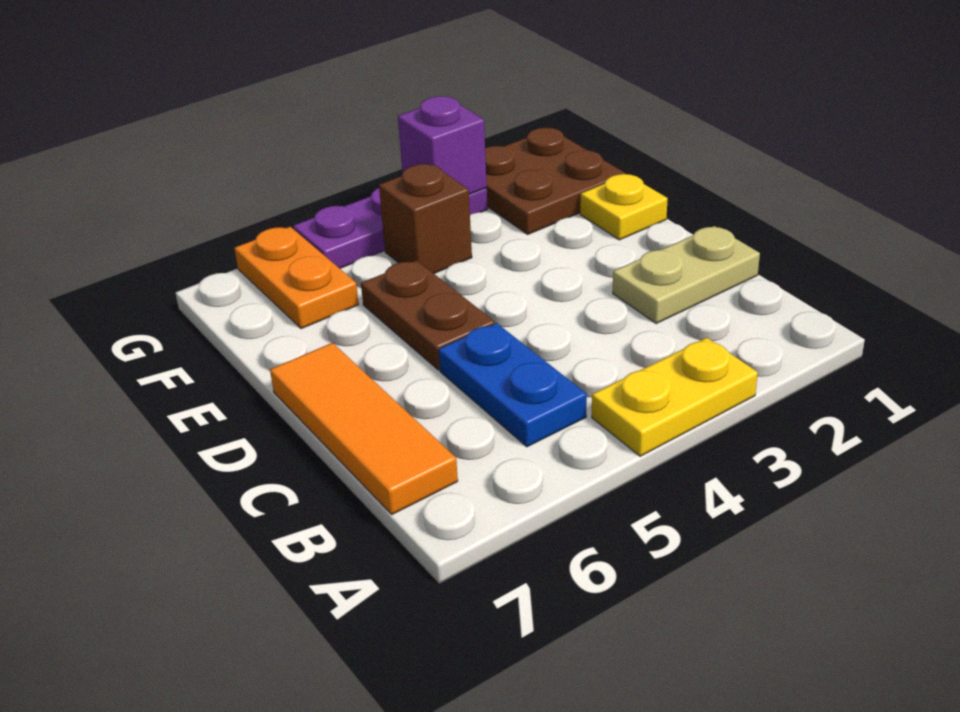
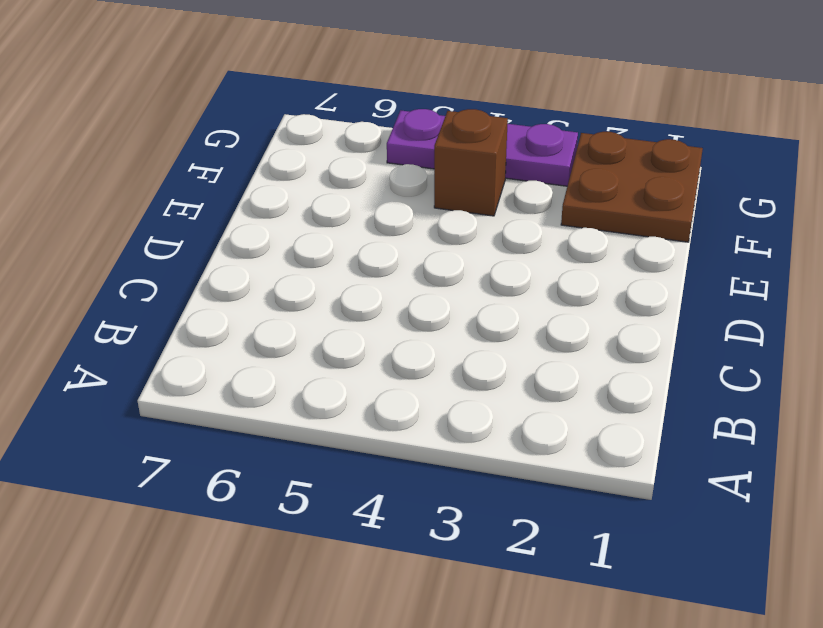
none -> yellow 1x2 plate [592,338,758,456]
none -> blue 1x2 plate [439,323,587,447]

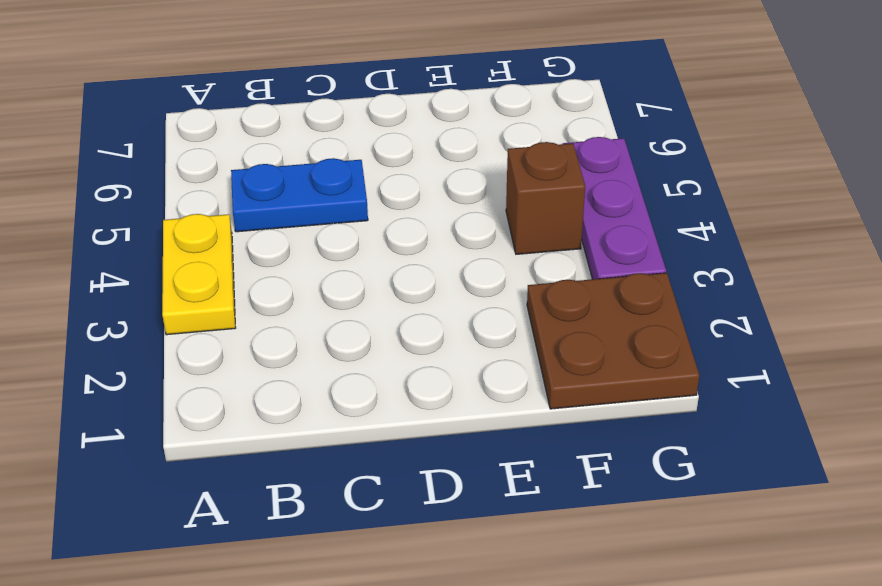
none -> orange 1x3 tile [270,343,458,514]
none -> tan 1x2 plate [613,226,760,323]

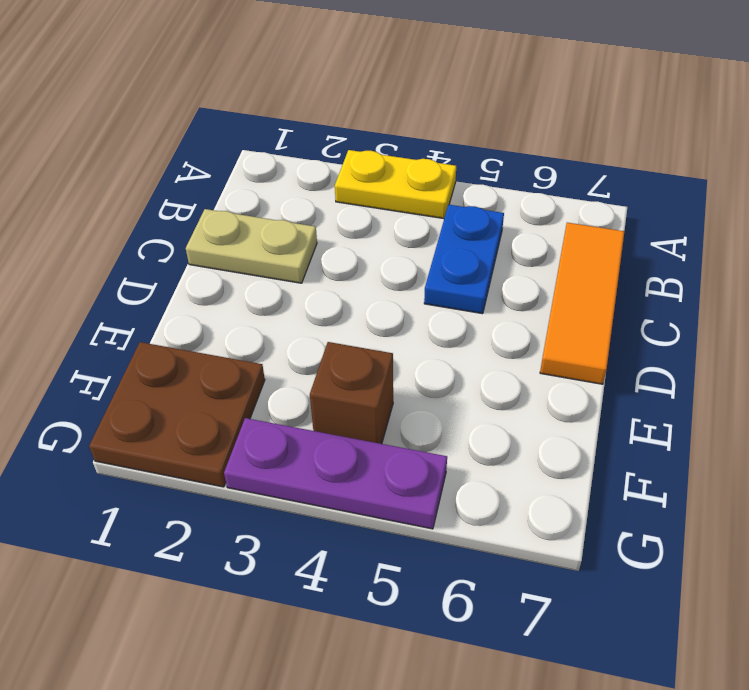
none -> brown 1x2 plate [361,260,495,370]
none -> yellow 1x1 plate [580,174,668,240]

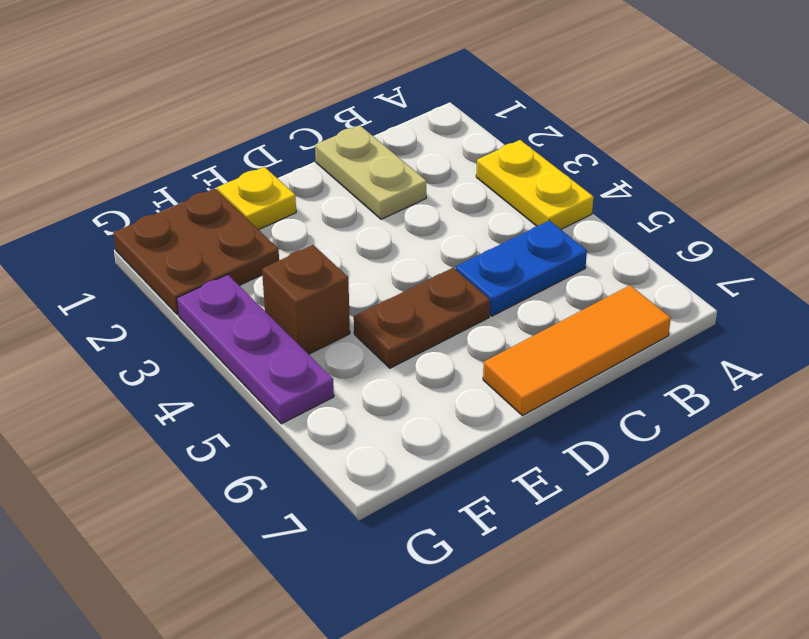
none -> orange 1x2 plate [234,227,359,329]
none -> purple 1x1 brick [398,96,487,194]

